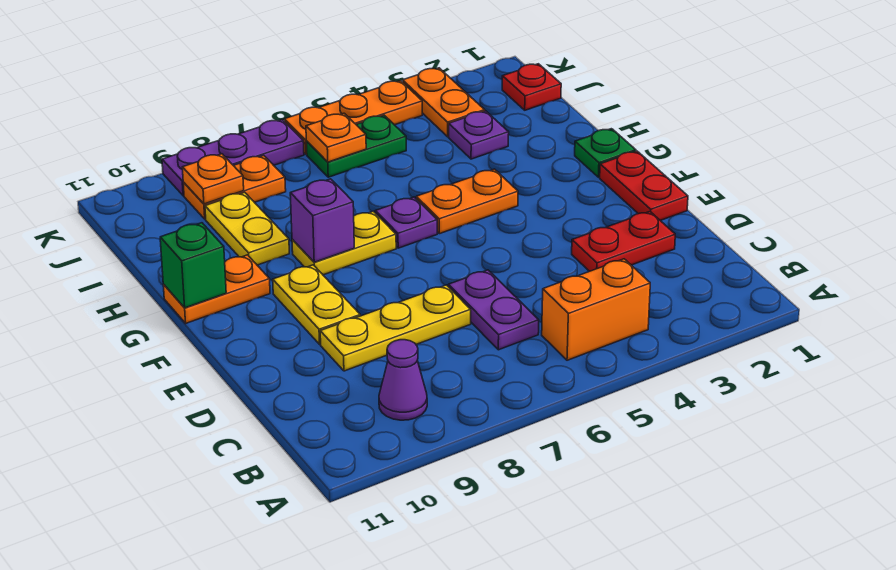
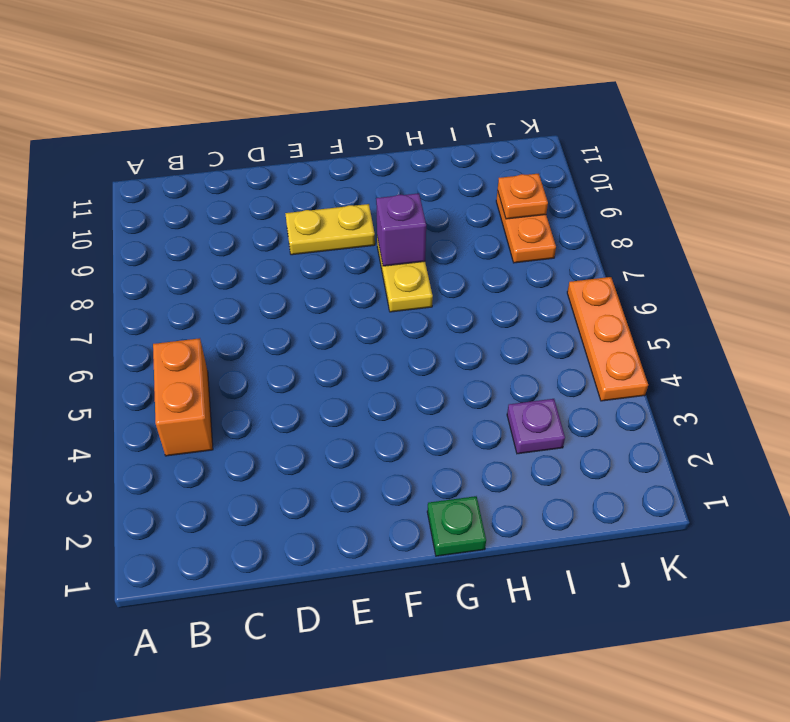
none -> purple 1x1 cone [379,340,427,420]
none -> purple 1x2 plate [448,270,539,350]
none -> red 1x2 plate [572,212,675,271]

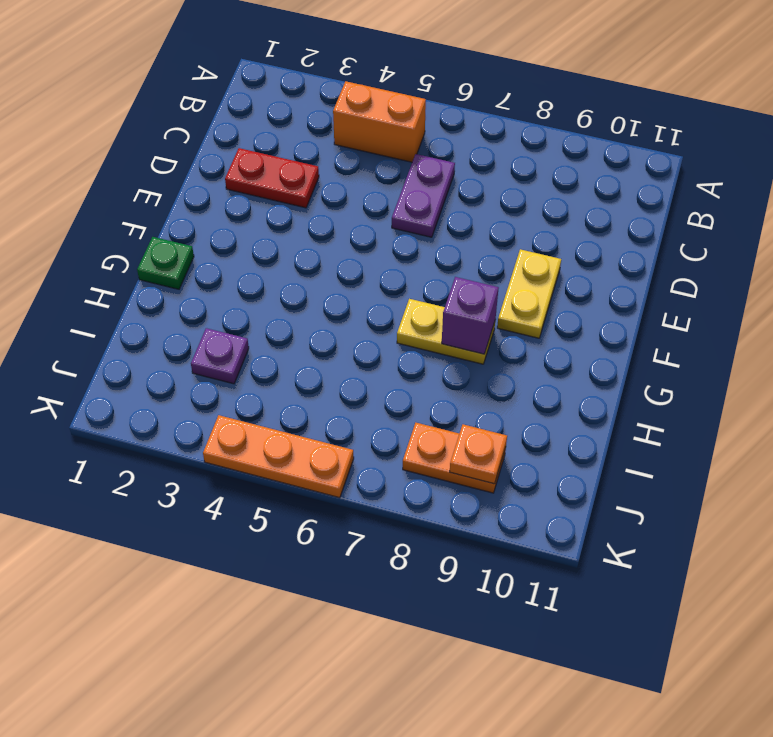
none -> purple 1x1 cone [379,340,427,420]
none -> yellow 1x3 plate [320,285,471,371]
none -> red 1x2 plate [600,151,688,221]

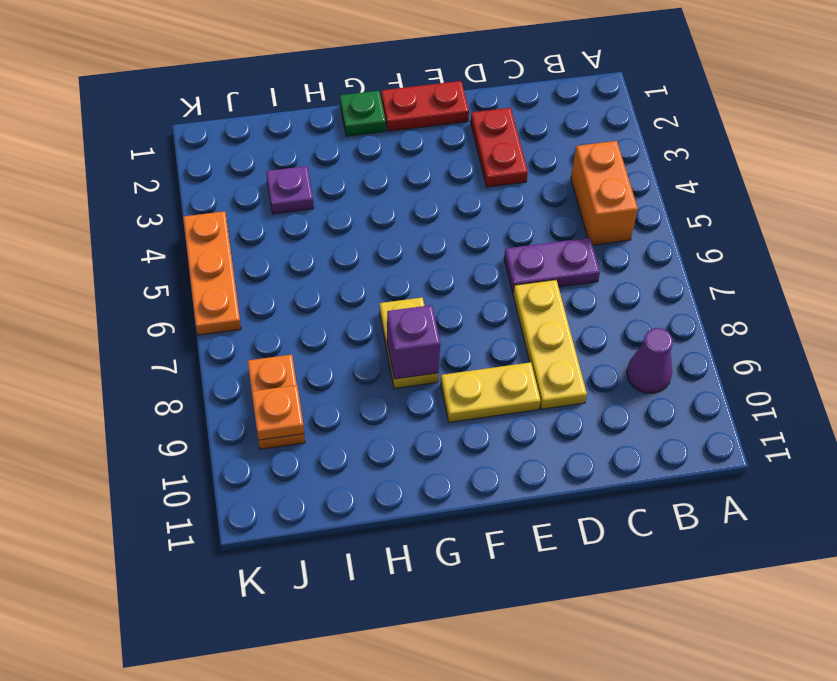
none -> orange 1x2 plate [416,169,518,234]
none -> purple 1x1 plate [375,197,437,248]
none -> orange 1x2 plate [163,255,270,323]

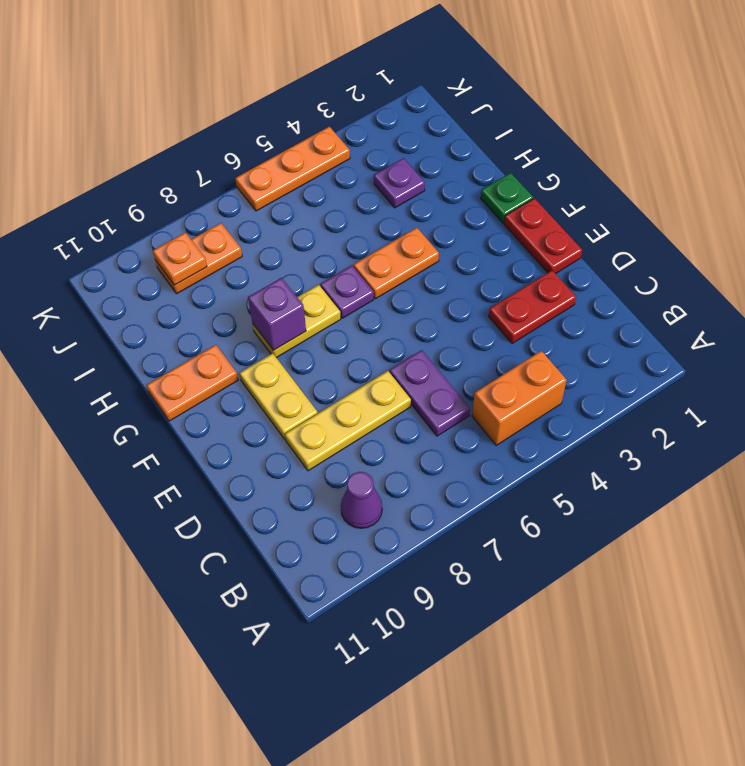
none -> yellow 1x2 plate [205,192,289,265]
none -> red 1x1 plate [502,64,561,110]
none -> orange 1x2 plate [403,68,485,137]

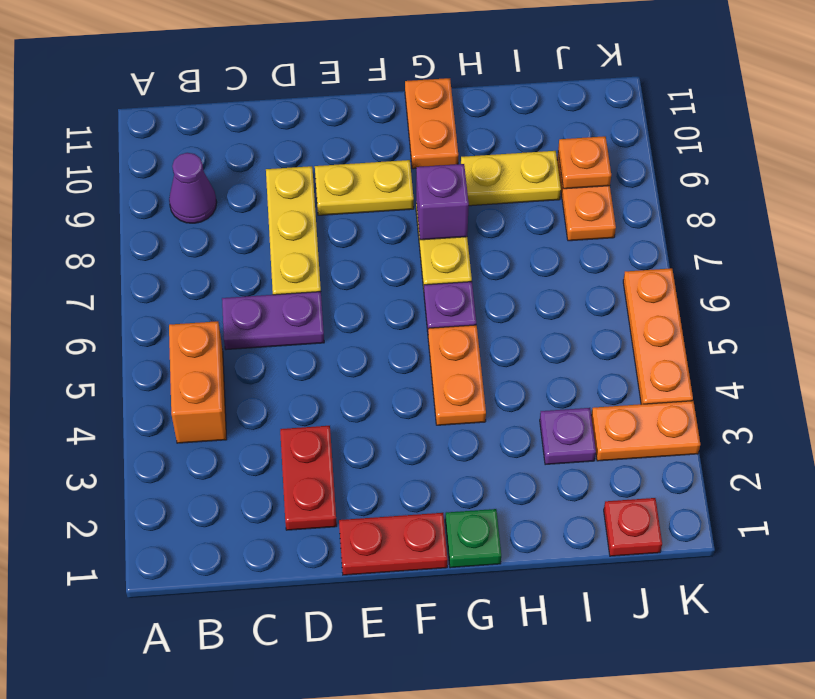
none -> green 1x2 plate [306,115,406,177]
none -> purple 1x3 plate [162,120,304,196]
none -> green 1x1 brick [160,223,226,308]

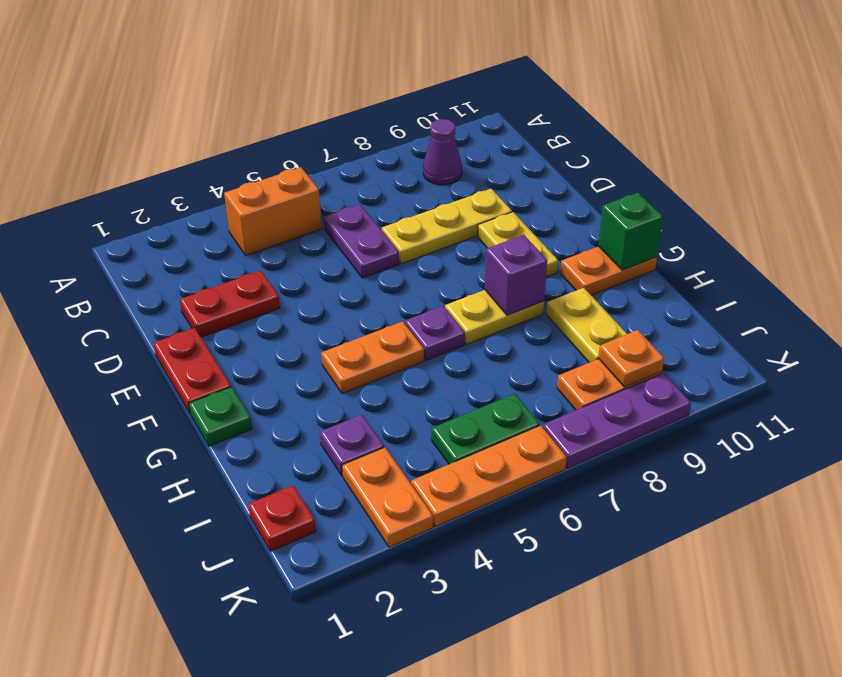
none -> orange 1x1 plate [306,113,366,162]

